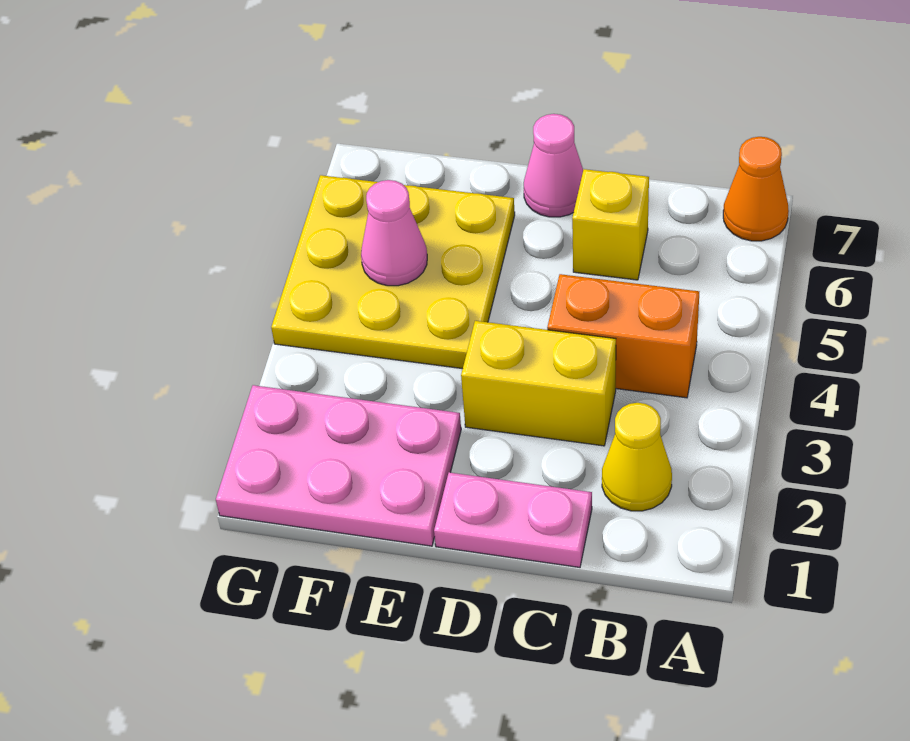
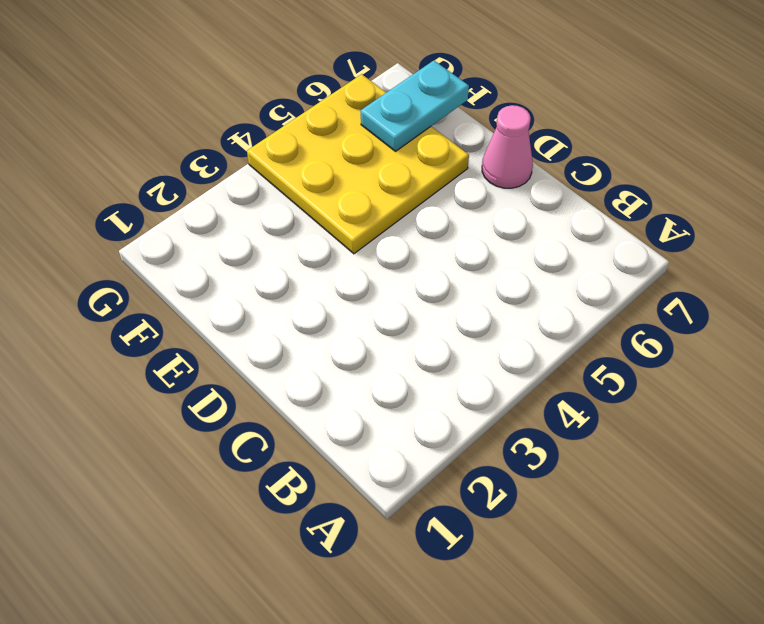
cyan 1x2 plate [361,60,469,151] -> none
none -> orange 1x1 cone [723,137,789,241]
none -> yellow 1x1 cone [602,403,672,511]

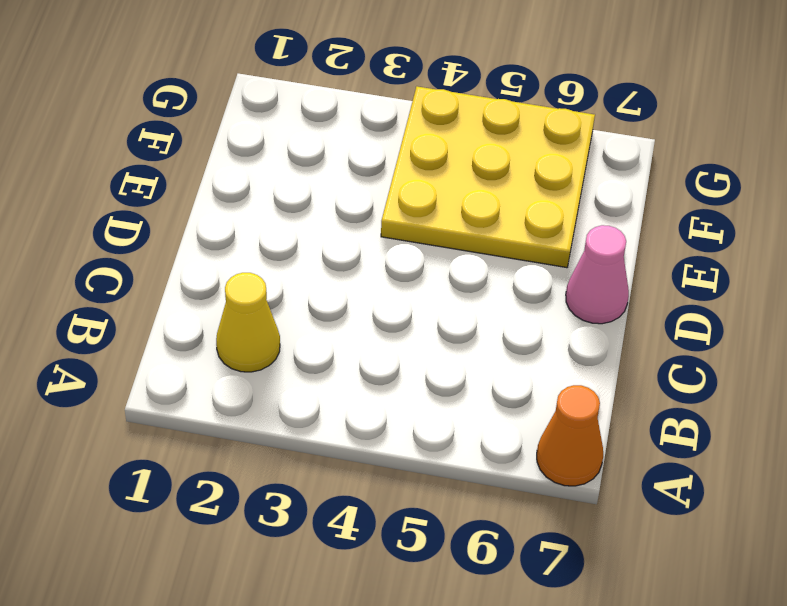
none -> orange 1x2 brick [547,274,699,398]
none -> pink 1x2 plate [434,472,592,567]

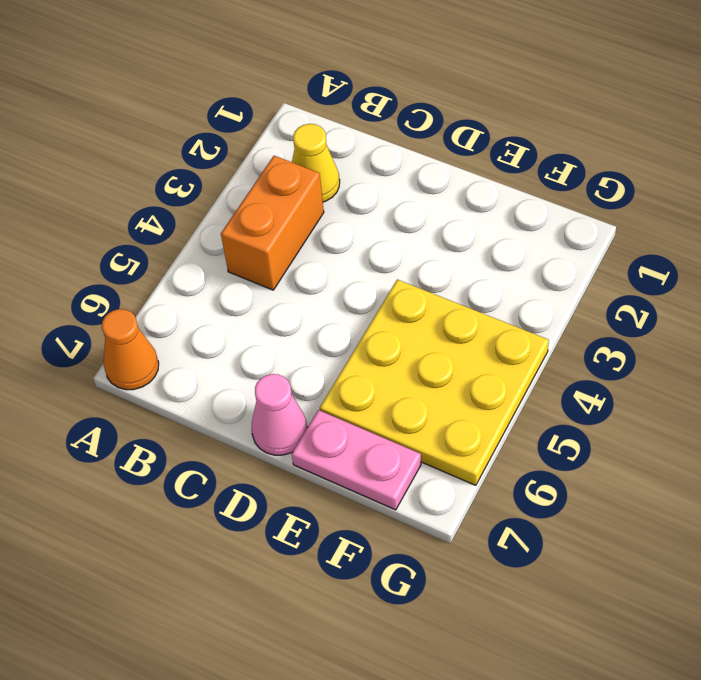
orange 1x2 brick [221,156,324,290] -> orange 1x2 brick turned to [547,274,699,398]
pink 1x2 plate [292,410,421,510] -> pink 1x2 plate moved to [434,472,592,567]
none -> yellow 1x2 brick [461,321,616,446]
none -> yellow 1x1 brick [572,169,649,280]

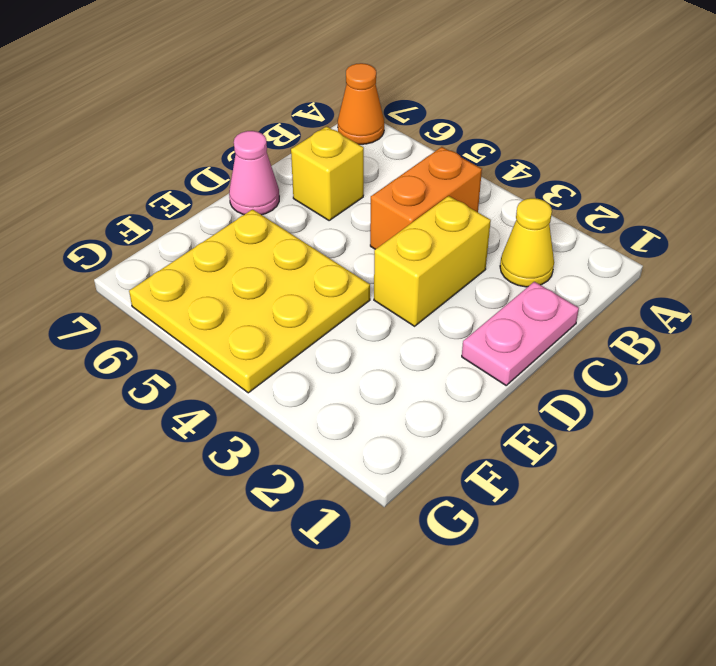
none -> pink 2x3 plate [216,385,461,546]
none -> pink 1x1 cone [361,180,427,286]

